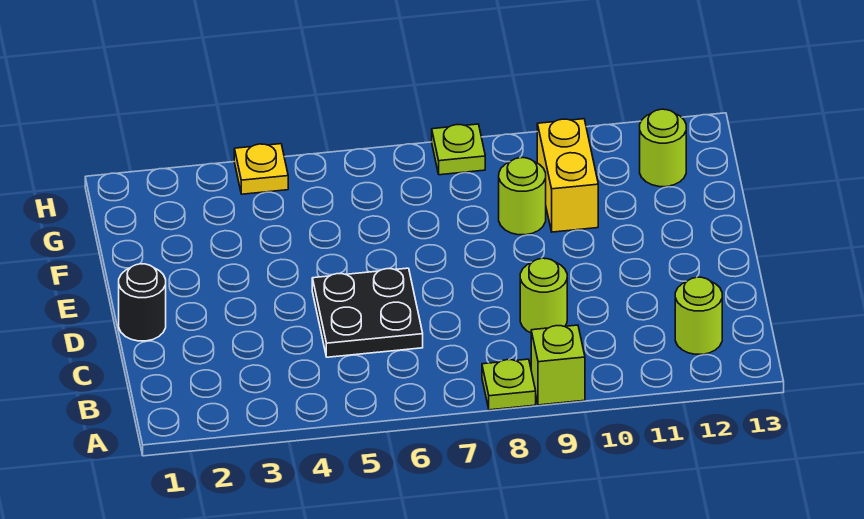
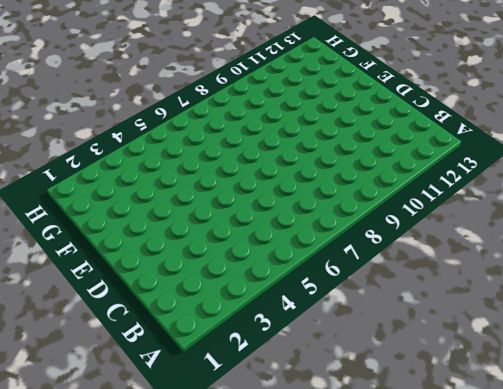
none -> lime 1x1 plate [482,359,536,410]
none -> lime 1x1 brick [531,325,585,405]

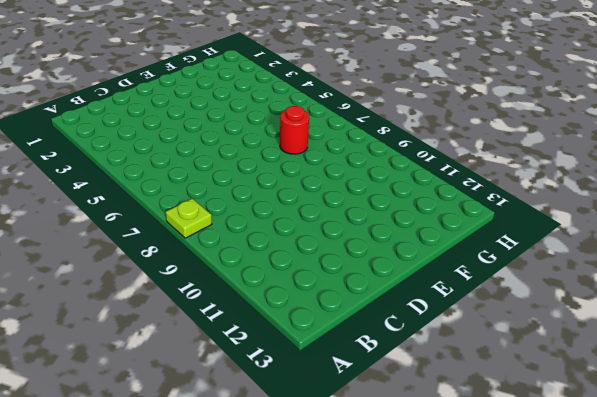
red 1x1 round brick [280,106,309,154] -> none
none -> lime 1x1 brick [531,325,585,405]
none -> lime 1x1 round brick [675,277,722,354]

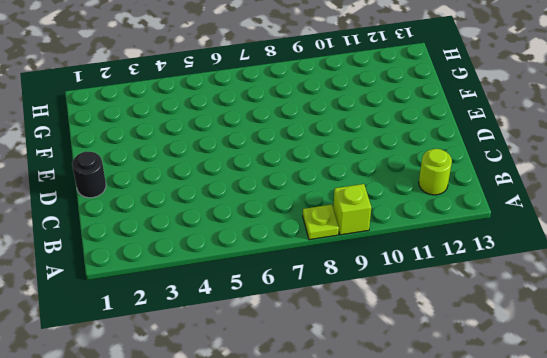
none -> black 2x2 plate [312,268,423,357]
none -> lime 1x1 round brick [520,258,567,333]

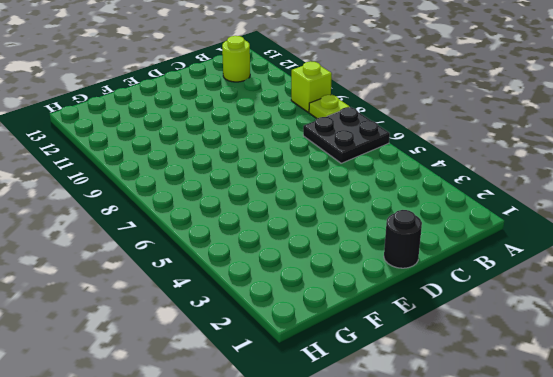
black 2x2 plate [303,107,390,163] -> black 2x2 plate moved to [312,268,423,357]
none -> lime 1x1 round brick [520,258,567,333]
none -> lime 1x1 round brick [499,158,546,235]

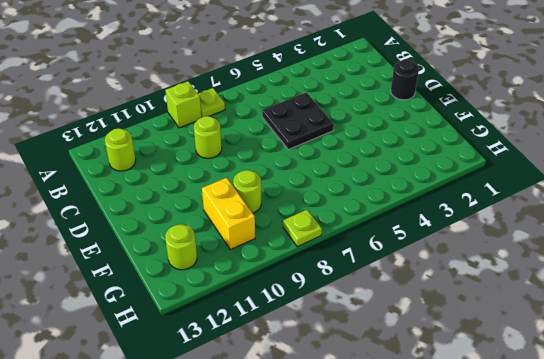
none -> yellow 1x1 plate [234,144,288,194]

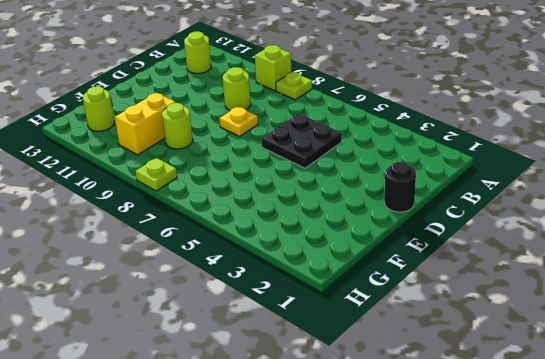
yellow 1x1 plate [219,107,258,136] -> yellow 1x1 plate moved to [234,144,288,194]

